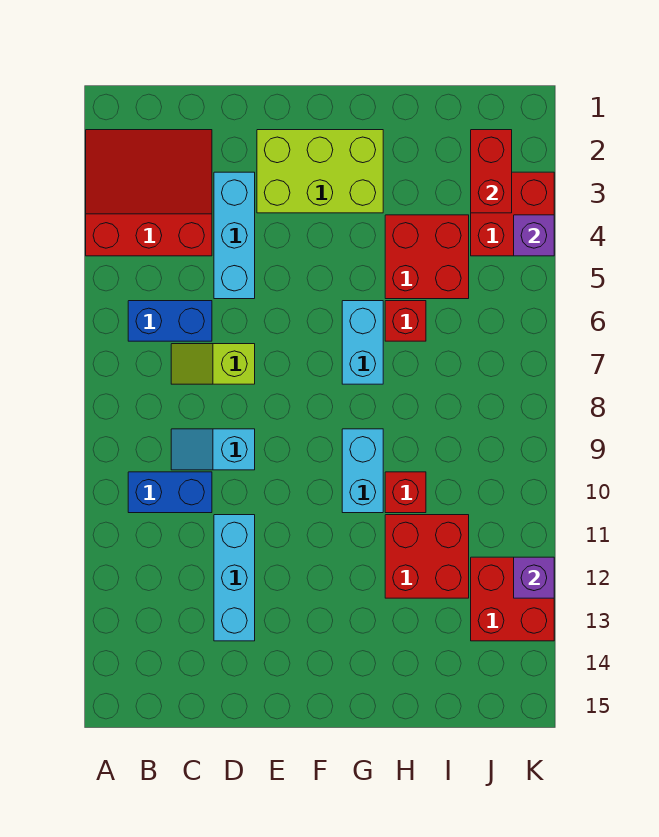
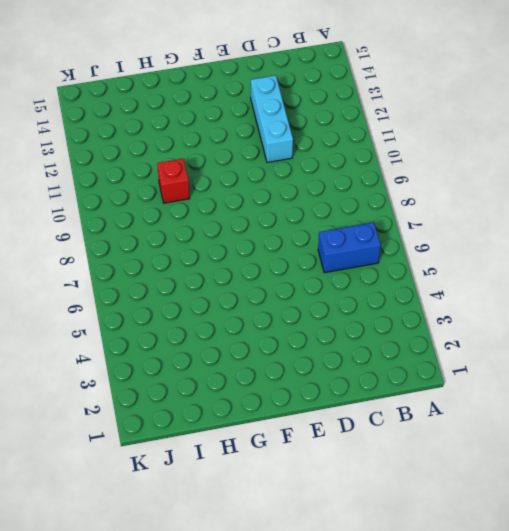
none -> red 3x3 slope [86,130,212,256]
none -> blue 1x2 brick [128,472,212,513]
none -> lime 1x2 slope [171,344,255,384]

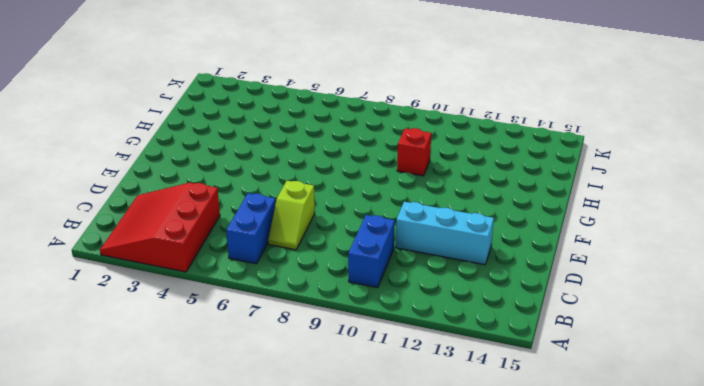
none -> cyan 1x2 slope [171,429,255,470]
none -> cyan 1x3 brick [214,172,255,299]
none -> lime 2x3 brick [257,130,383,213]

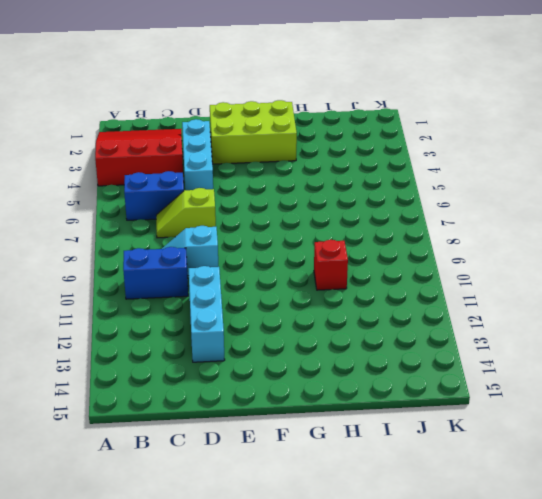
none -> cyan 1x2 brick [342,301,383,384]
none -> cyan 1x2 brick [342,429,383,513]
none -> red 2x2 brick [385,215,469,299]

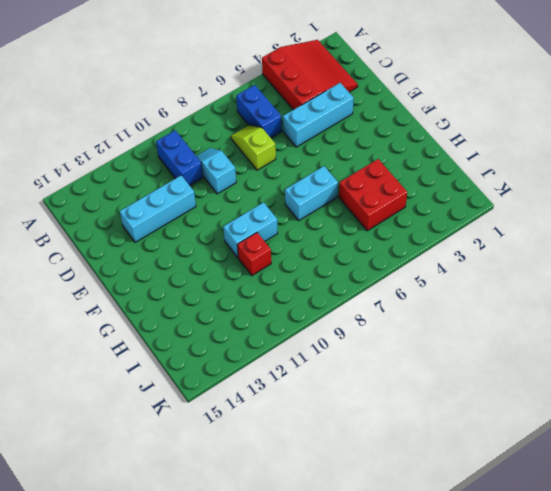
none -> lime 2x3 brick [257,130,383,213]
none -> red 1x1 brick [385,301,426,341]
none -> red 2x2 brick [385,515,469,598]

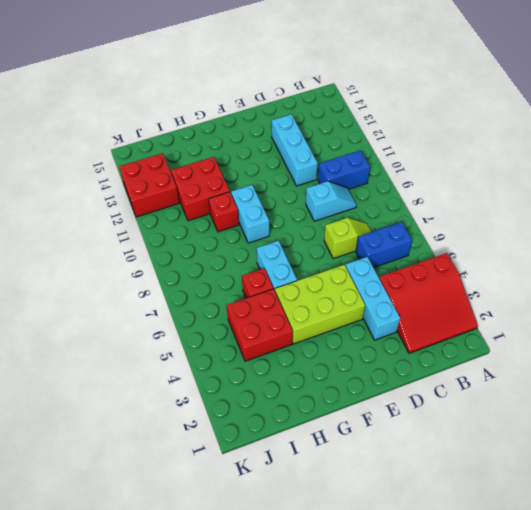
lime 2x3 brick [275,265,365,344] -> lime 2x3 brick moved to [257,130,383,213]
none -> red 2x2 brick [471,172,554,256]
none -> red 1x2 brick [471,130,512,213]
none -> purple 1x1 brick [514,215,554,256]

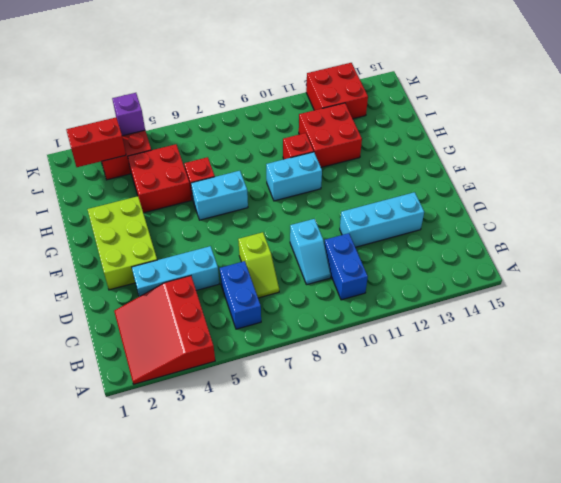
none -> purple 1x1 brick [514,557,554,598]

